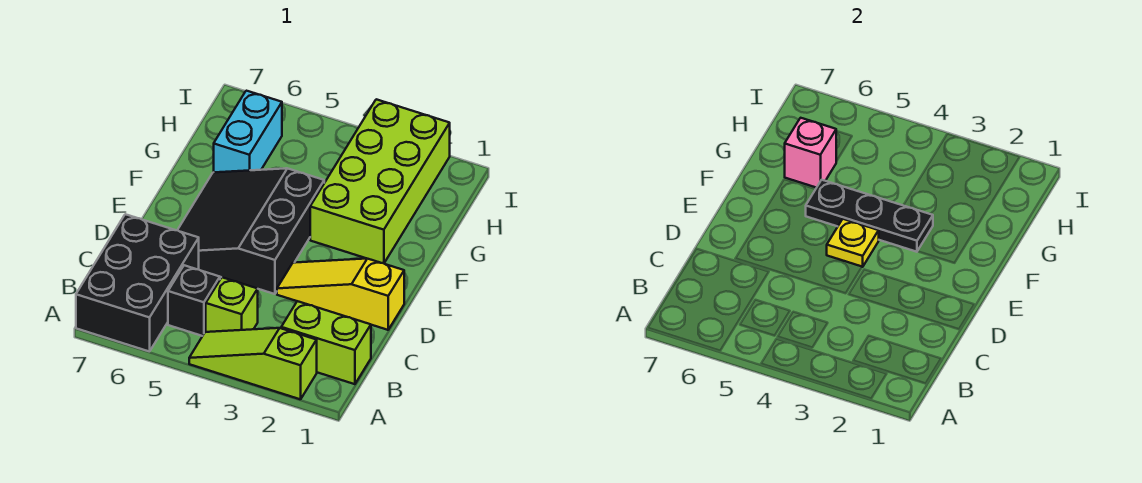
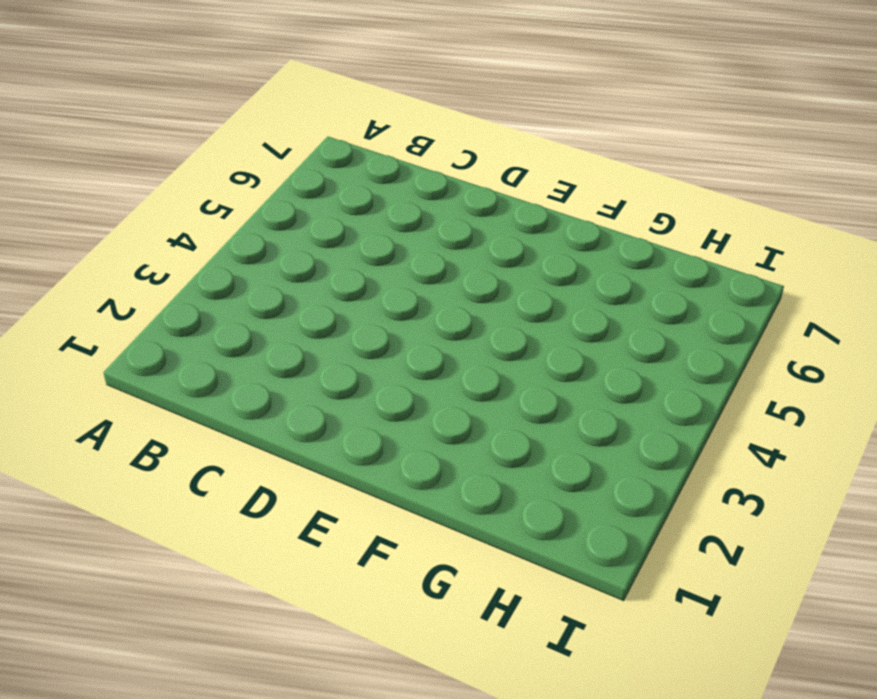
none -> lime 1x3 slope [189,328,317,399]
none -> black 2x3 brick [76,214,199,352]
none -> lime 1x2 brick [281,301,371,384]

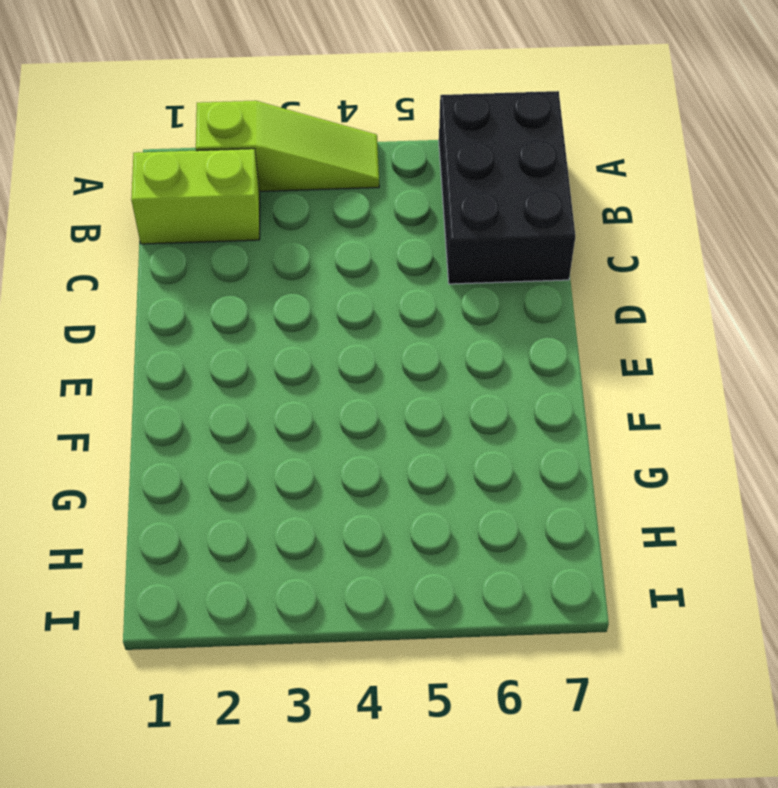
none -> lime 1x1 brick [206,277,258,332]
none -> black 1x1 brick [168,265,220,336]
none -> yellow 1x3 slope [277,259,404,330]

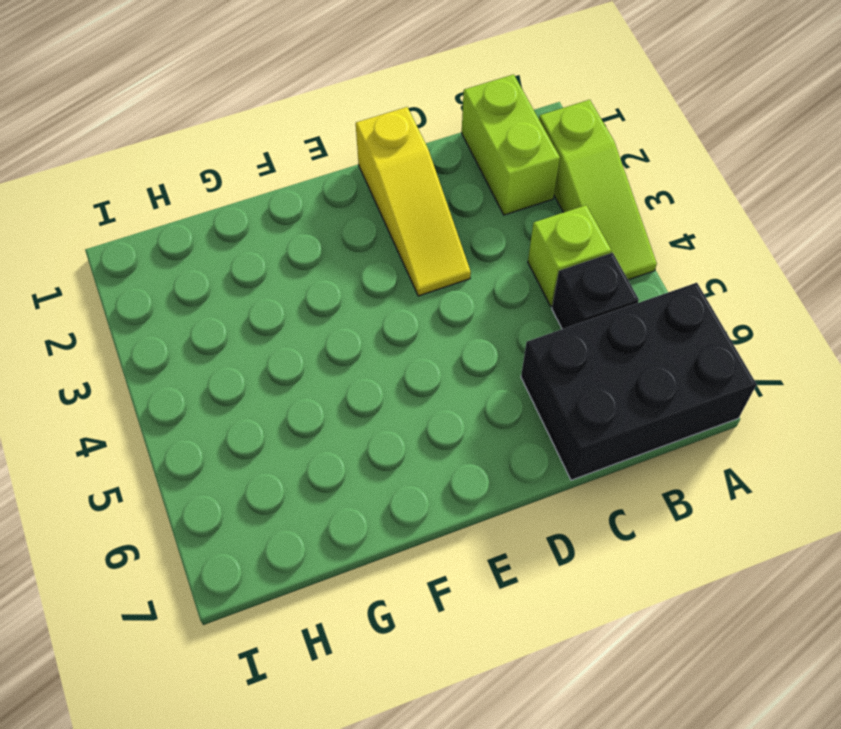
none -> black 3x3 slope [178,168,324,294]
none -> lime 2x4 brick [310,99,450,263]
none -> cyan 1x2 brick [214,91,282,172]

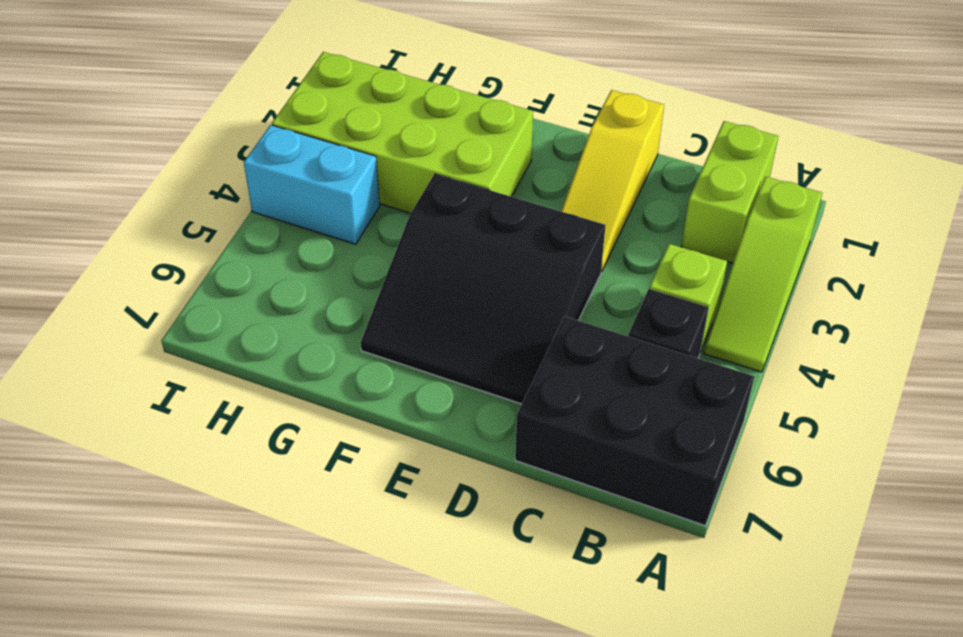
cyan 1x2 brick [244,125,380,244] -> cyan 1x2 brick moved to [214,91,282,172]
none -> yellow 1x1 plate [827,219,879,267]
none -> black 1x3 plate [806,180,933,252]
none -> pink 1x1 brick [785,118,836,188]

